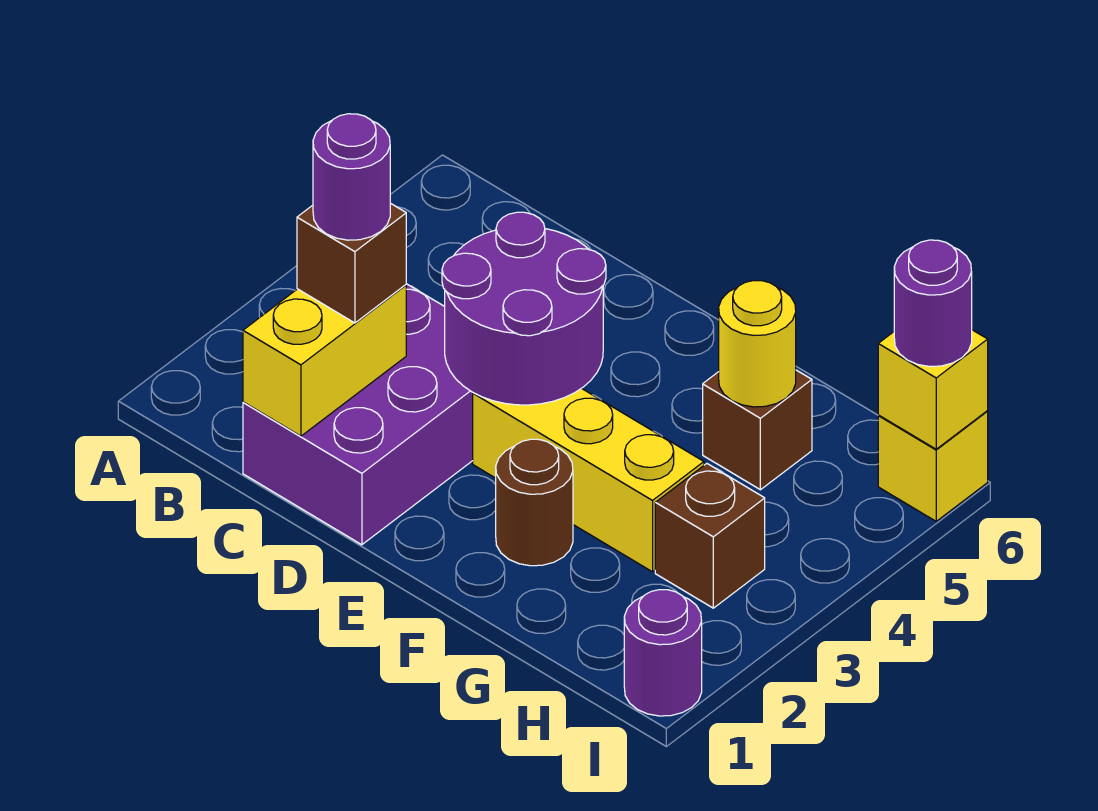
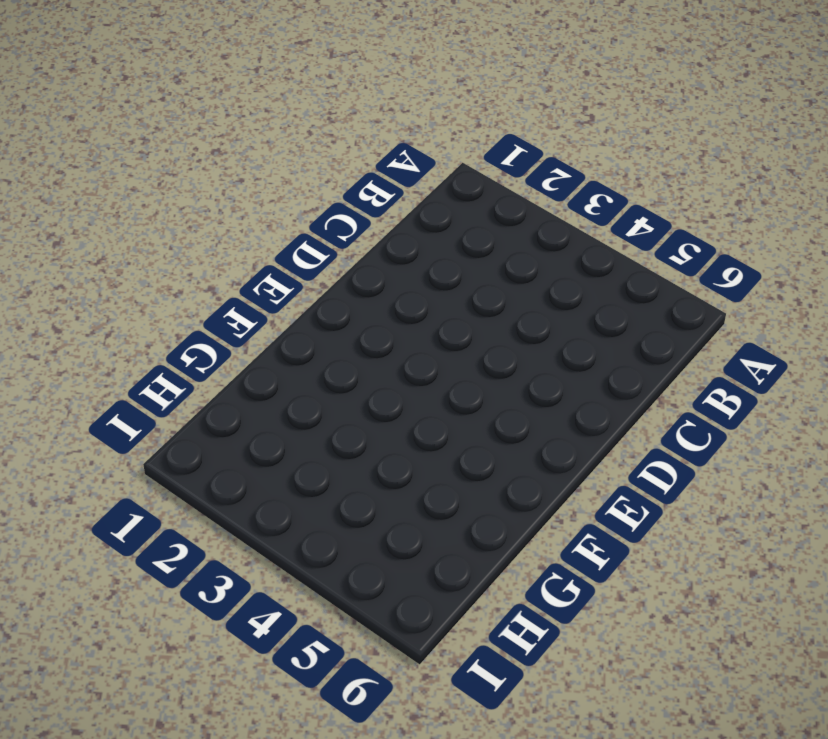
none -> purple 2x3 brick [243,284,473,545]
none -> yellow 1x3 brick [473,388,704,572]
none -> brown 1x1 round brick [496,439,573,566]

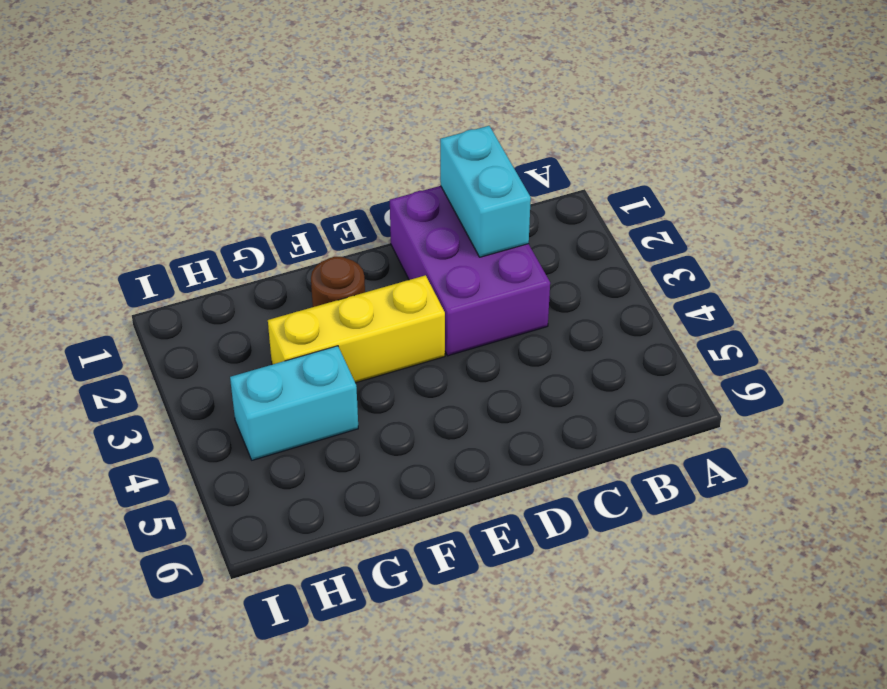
cyan 1x2 brick [440,126,531,257] -> yellow 1x2 brick [243,285,406,436]
cyan 1x2 brick [230,346,358,460] -> none
none -> brown 1x1 brick [703,370,812,490]
none -> brown 1x1 brick [655,464,765,608]
none -> purple 1x1 round brick [624,590,702,716]

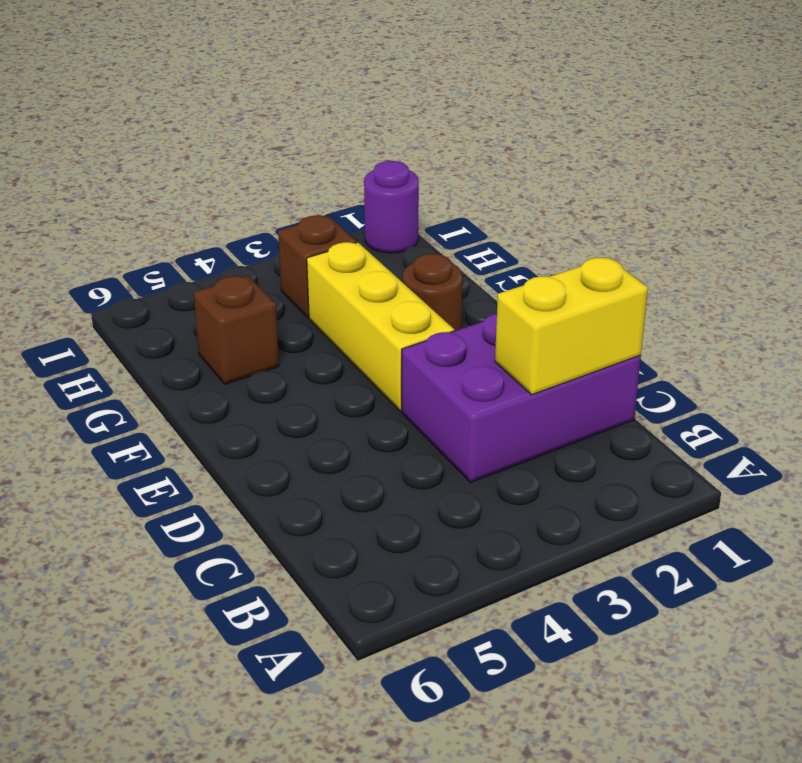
none -> yellow 1x1 brick [878,411,988,521]
none -> purple 2x2 round brick [442,212,606,405]
none -> yellow 1x1 round brick [719,281,796,407]

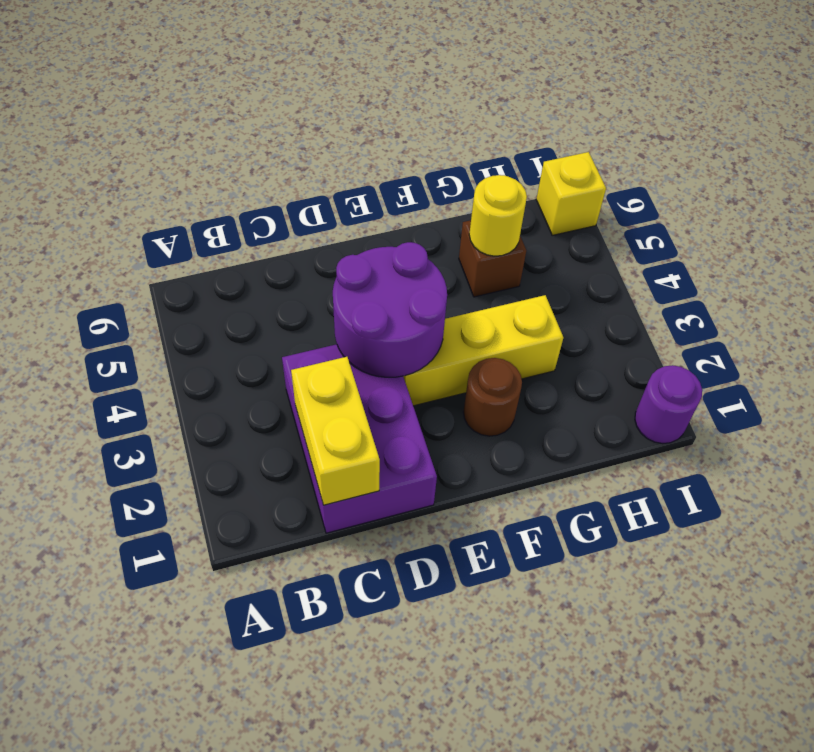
none -> brown 1x1 brick [655,464,765,608]
none -> yellow 1x1 brick [878,330,988,449]
none -> brown 1x1 brick [297,203,406,323]

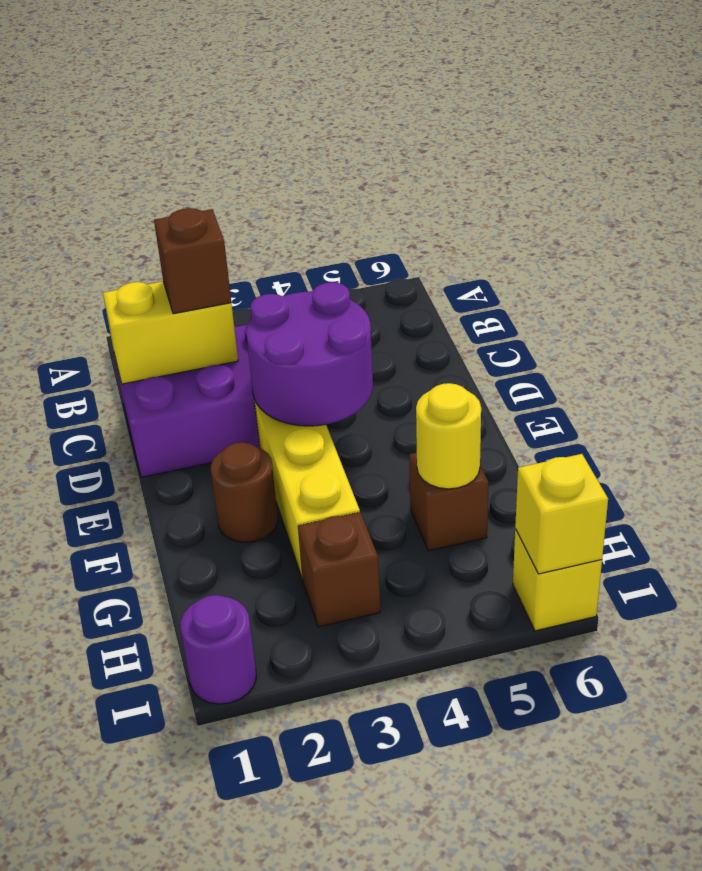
none -> purple 1x1 round brick [894,240,972,367]
none -> purple 1x1 round brick [313,114,390,240]

